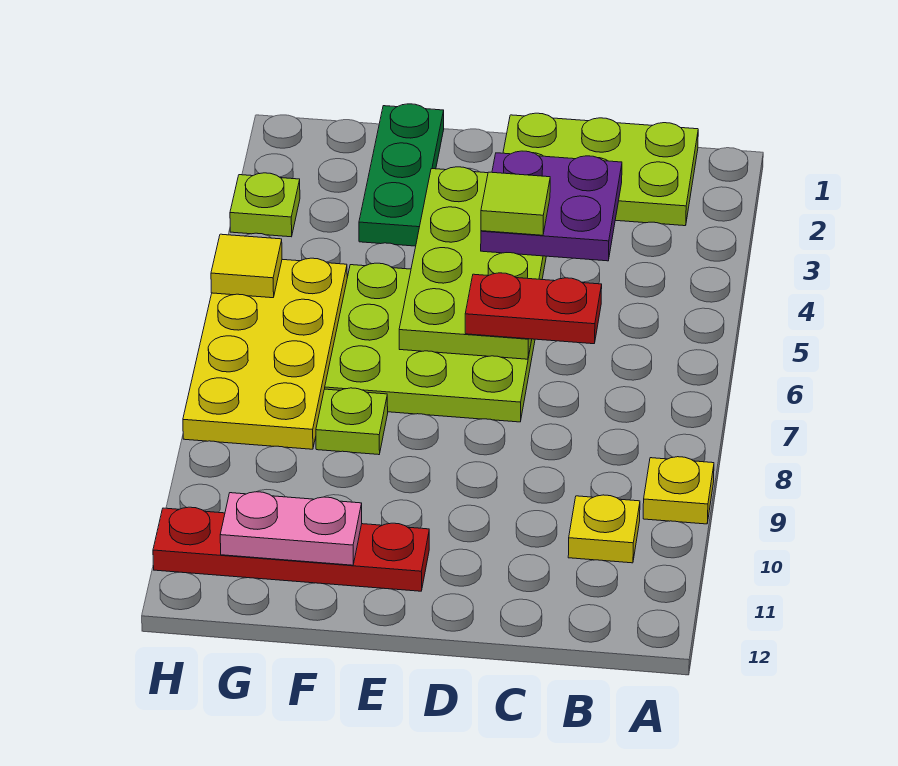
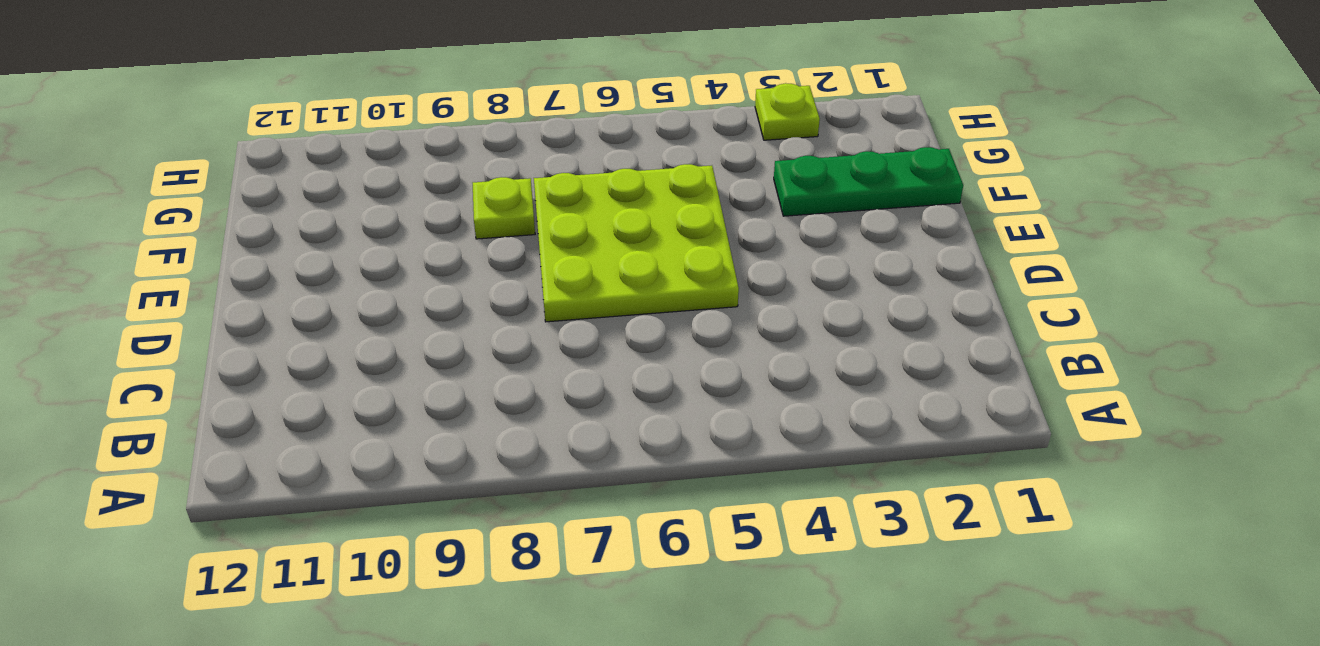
none -> yellow 1x1 plate [643,457,714,524]
none -> lime 2x3 plate [503,113,698,226]
none -> yellow 1x1 plate [568,495,640,563]

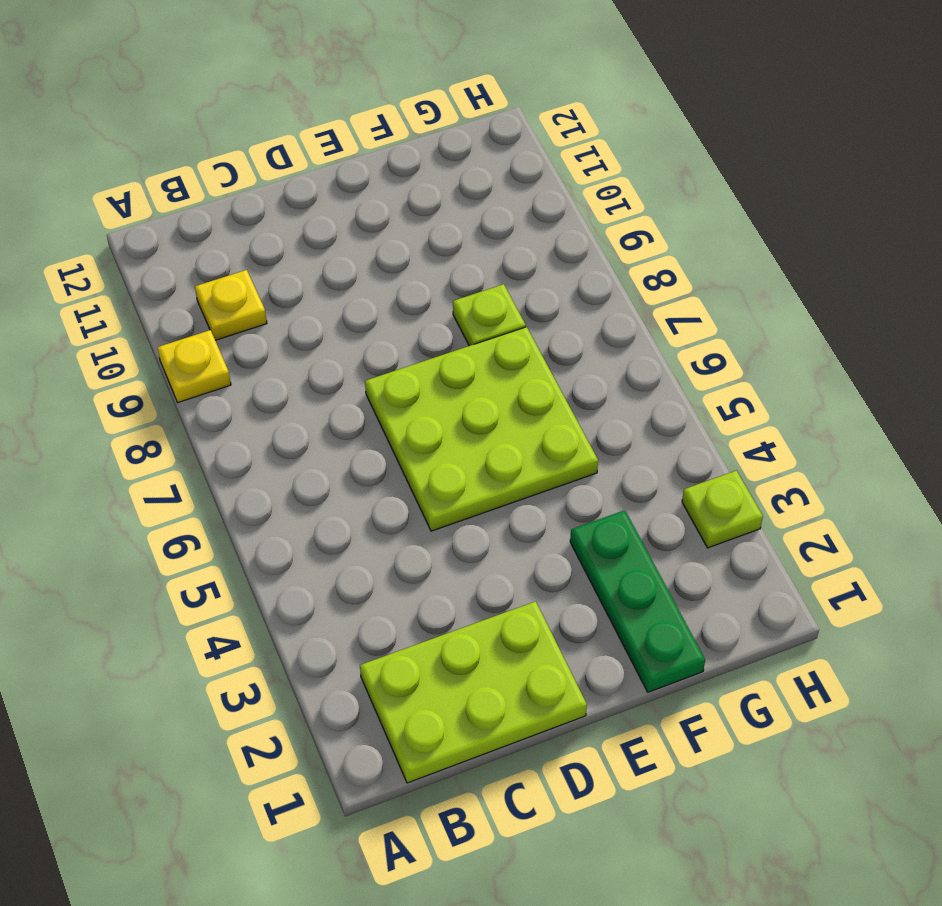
none -> red 1x4 plate [153,507,429,591]
none -> yellow 2x4 plate [183,258,347,449]
none -> lime 2x4 plate [399,167,546,359]

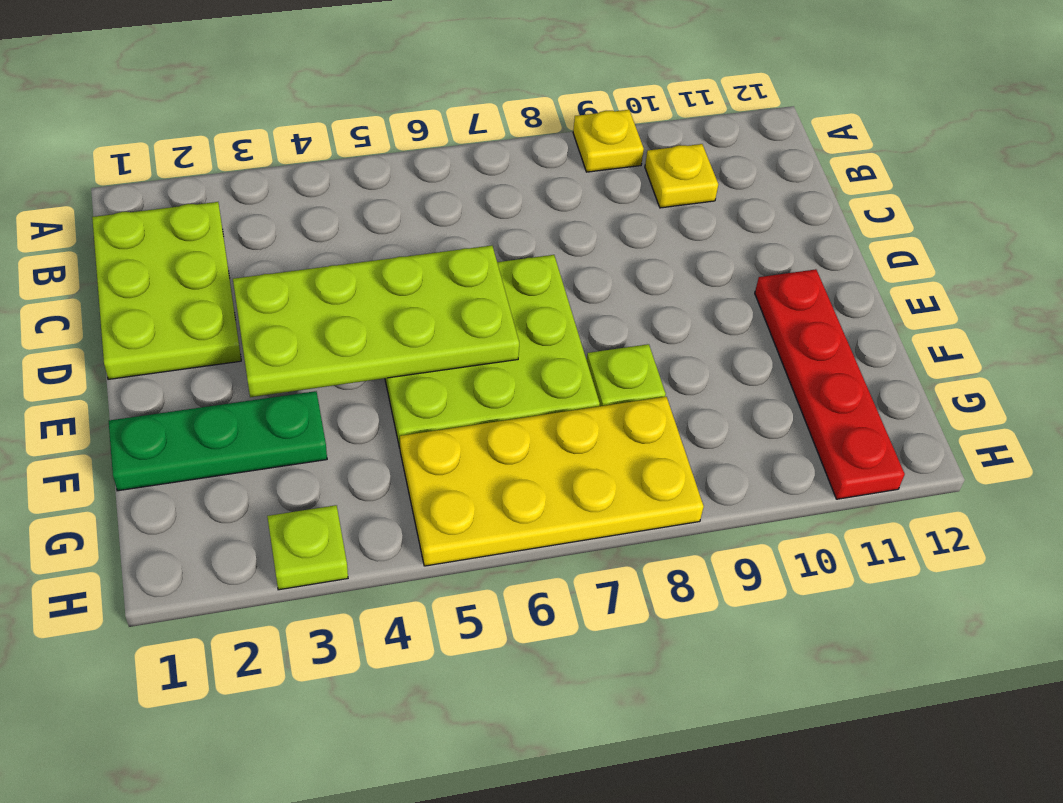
none -> pink 1x2 plate [220,492,362,565]
none -> yellow 1x1 tile [211,234,282,298]
none -> purple 2x2 plate [481,151,622,261]

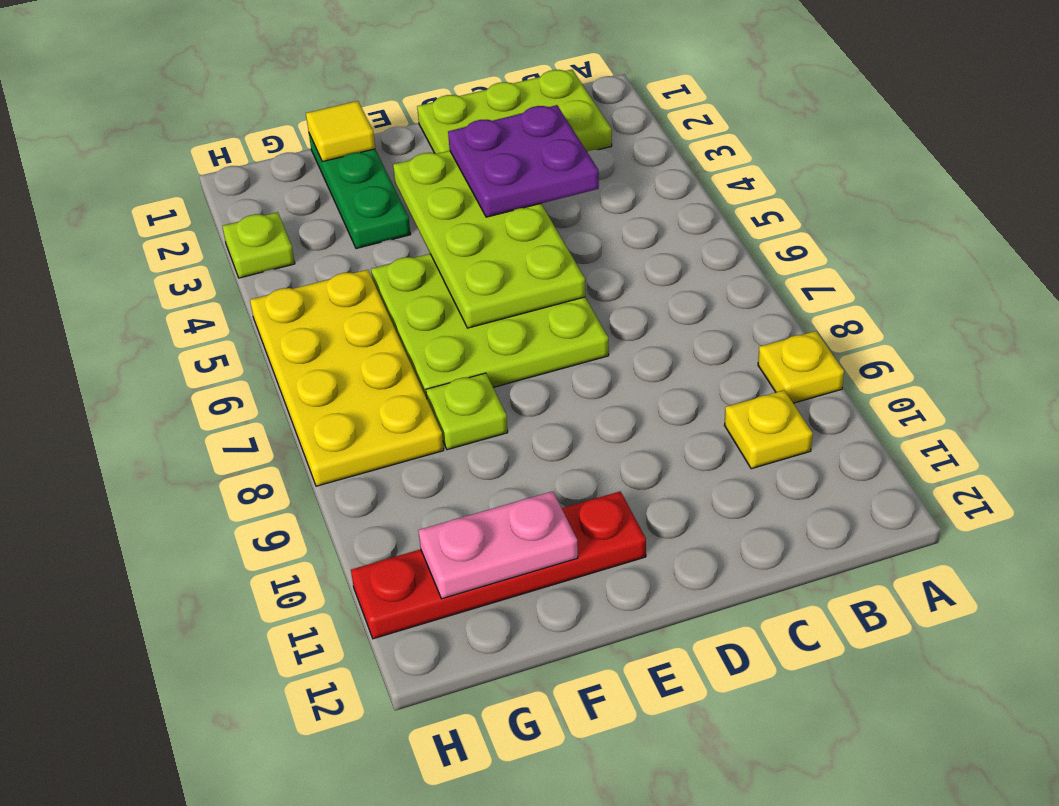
yellow 1x1 tile [306,101,375,162] -> yellow 1x1 tile moved to [211,234,282,298]
none -> red 1x2 plate [465,273,602,344]
none -> lime 1x1 tile [481,172,550,235]

